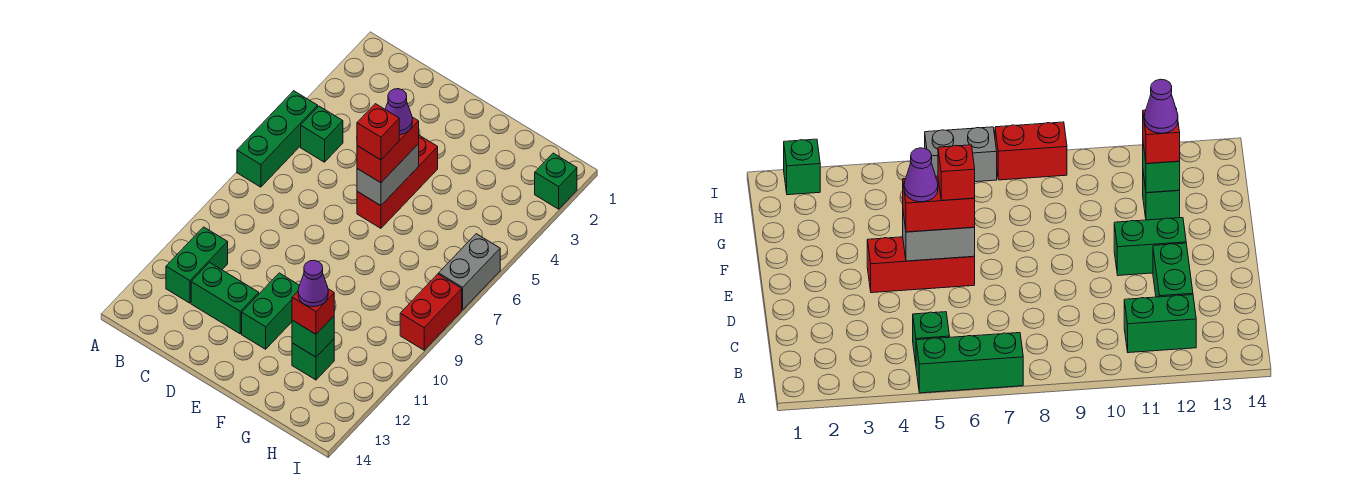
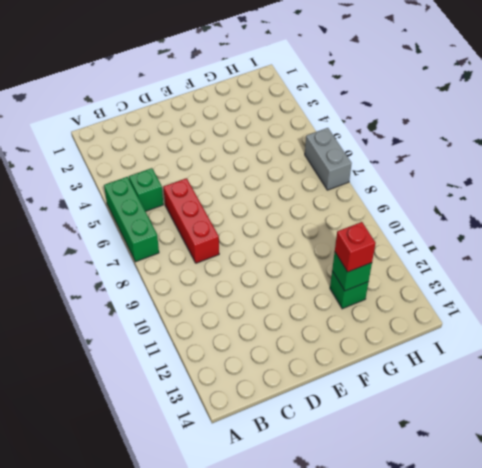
red 1x3 brick [163,178,219,263] -> red 1x3 brick moved to [357,135,438,228]
none -> green 1x2 brick [166,227,228,303]
none -> green 1x2 brick [191,263,259,334]
none -> green 1x2 brick [242,273,300,349]

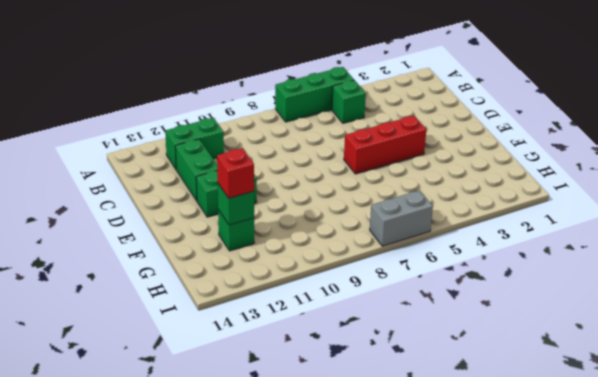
none -> green 1x1 brick [535,153,577,209]
none -> red 1x2 brick [400,274,462,350]
none -> grey 1x2 brick [357,144,419,206]

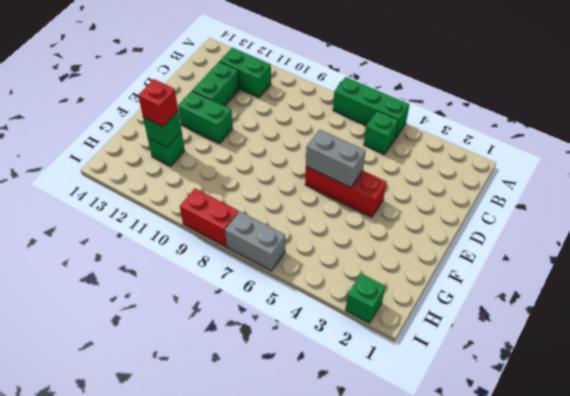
none -> red 1x2 brick [357,117,419,183]
none -> purple 1x1 cone [385,89,412,135]
none -> red 1x1 brick [357,104,399,160]

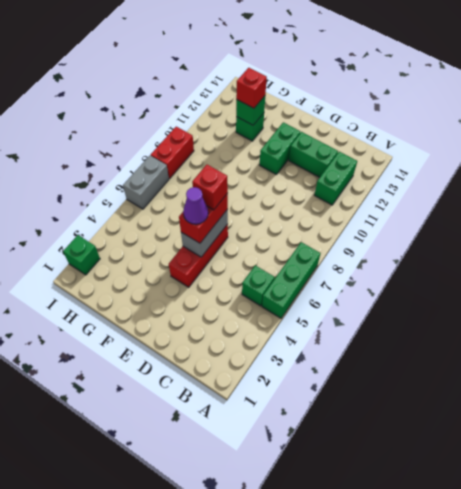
none -> purple 1x1 cone [298,260,328,307]

